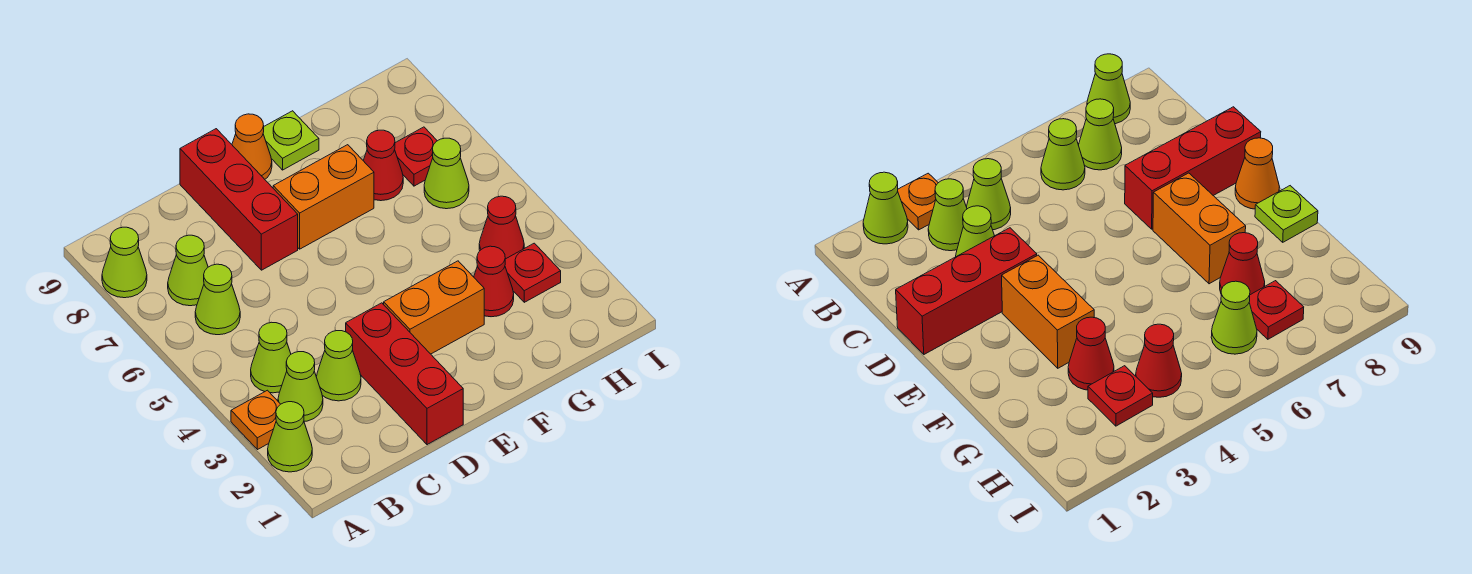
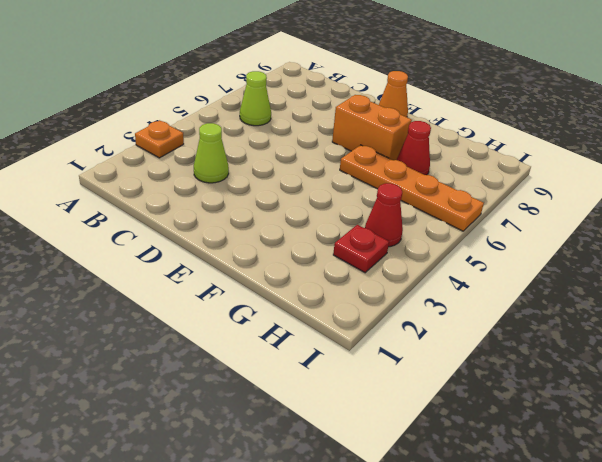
orange 1x4 plate [340,145,484,231] -> lime 1x1 cone [424,138,469,209]
none -> lime 1x1 cone [268,402,312,472]
none -> lime 1x1 cone [102,227,147,298]
none -> lime 1x1 cone [278,352,323,421]

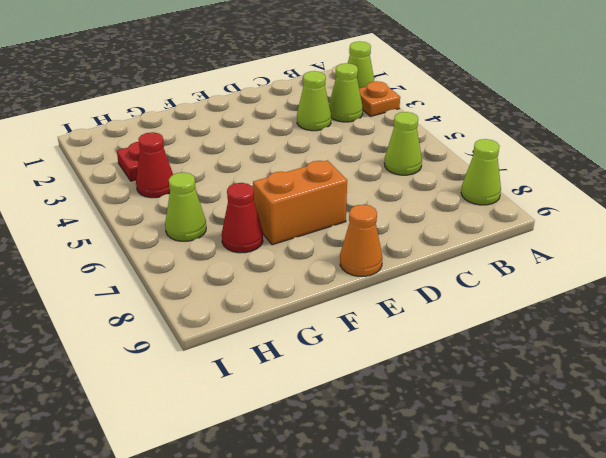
none -> lime 1x1 cone [251,322,291,393]
none -> lime 1x1 cone [168,235,208,306]
none -> red 1x3 brick [346,303,463,445]

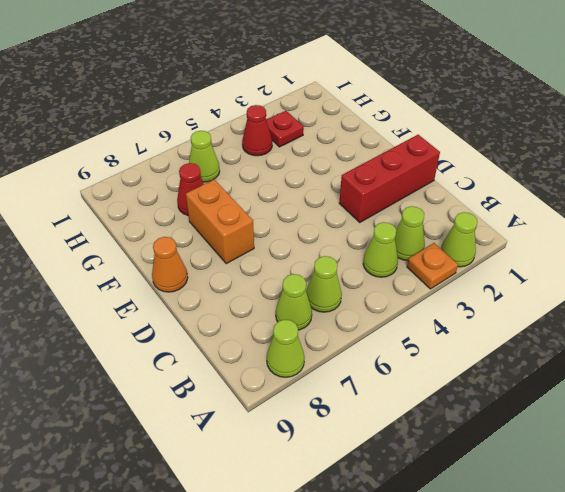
none -> lime 1x1 cone [316,331,361,401]
none -> red 1x3 brick [180,129,298,270]
none -> orange 1x2 brick [384,261,484,354]

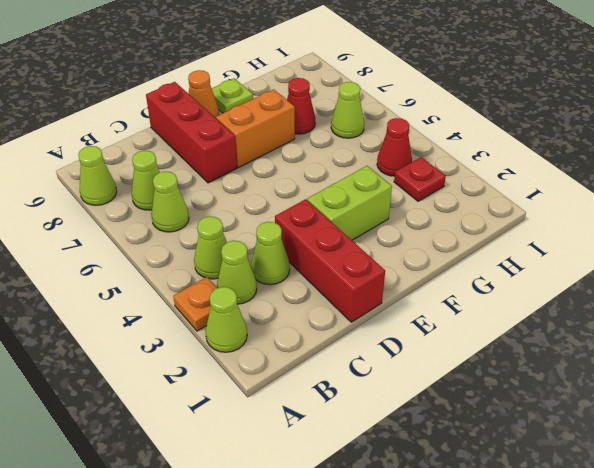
lime 1x2 brick [307,166,392,240] -> orange 1x2 brick [384,261,484,354]
none -> red 1x1 cone [474,246,514,317]
none -> red 1x1 plate [395,127,437,186]

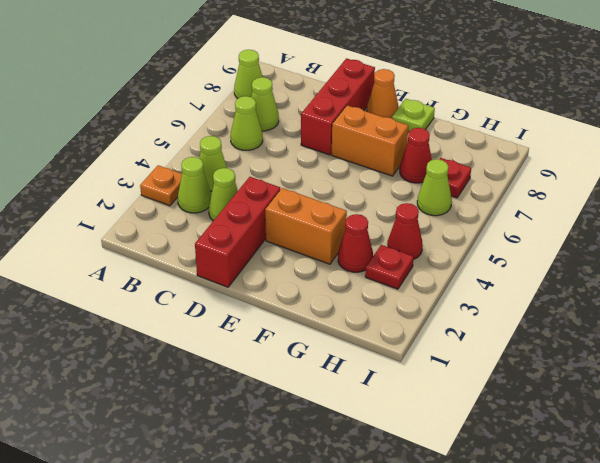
none -> lime 1x1 cone [268,402,312,472]

